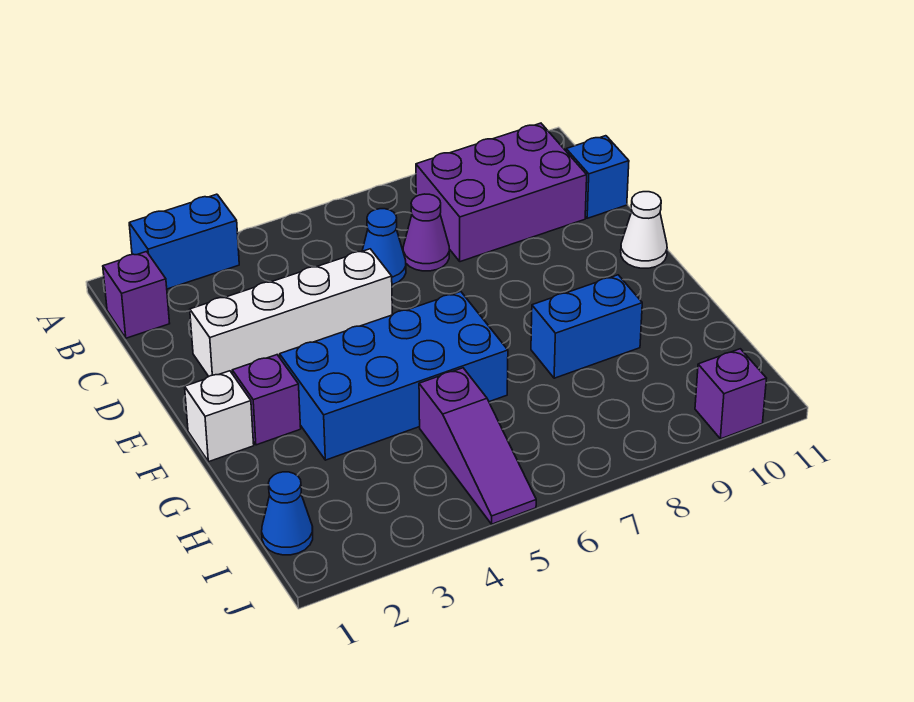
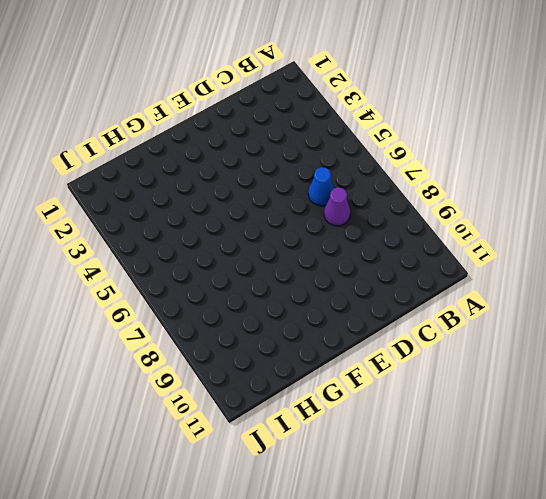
none -> blue 1x2 brick [129,194,239,289]
none -> purple 1x1 brick [103,252,170,338]
none -> purple 2x3 brick [416,123,587,262]

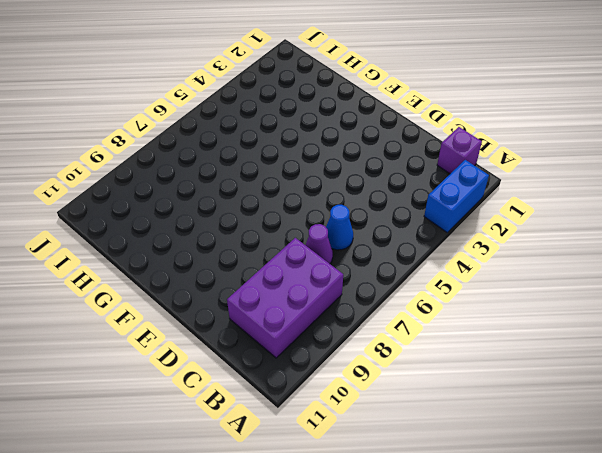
none -> blue 1x1 brick [566,136,629,218]
none -> white 1x4 brick [190,249,392,376]
none -> white 1x1 cone [621,192,667,268]

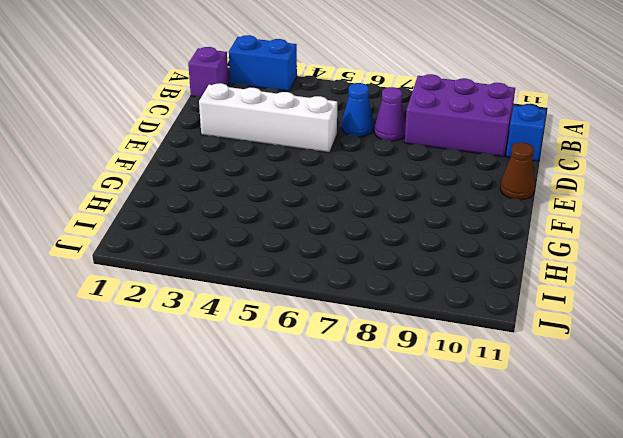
brown 1x1 cone [500,142,535,200] -> white 1x1 cone [621,192,667,268]
none -> white 1x1 brick [185,371,254,462]
none -> purple 1x1 brick [232,355,301,445]
none -> blue 2x4 brick [280,292,508,460]

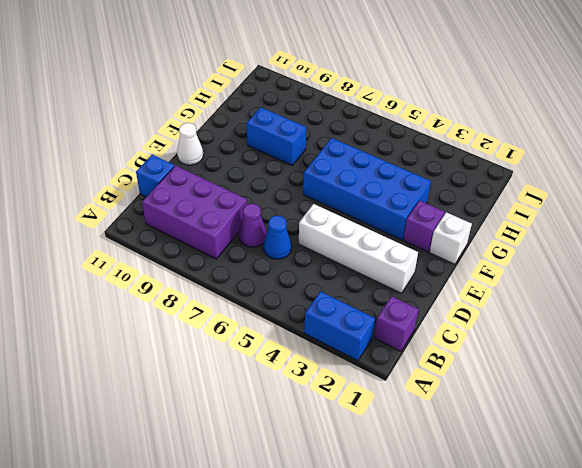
none -> purple 1x3 slope [419,368,536,524]
none -> blue 1x1 cone [262,472,313,555]
none -> purple 1x1 brick [695,349,767,439]

